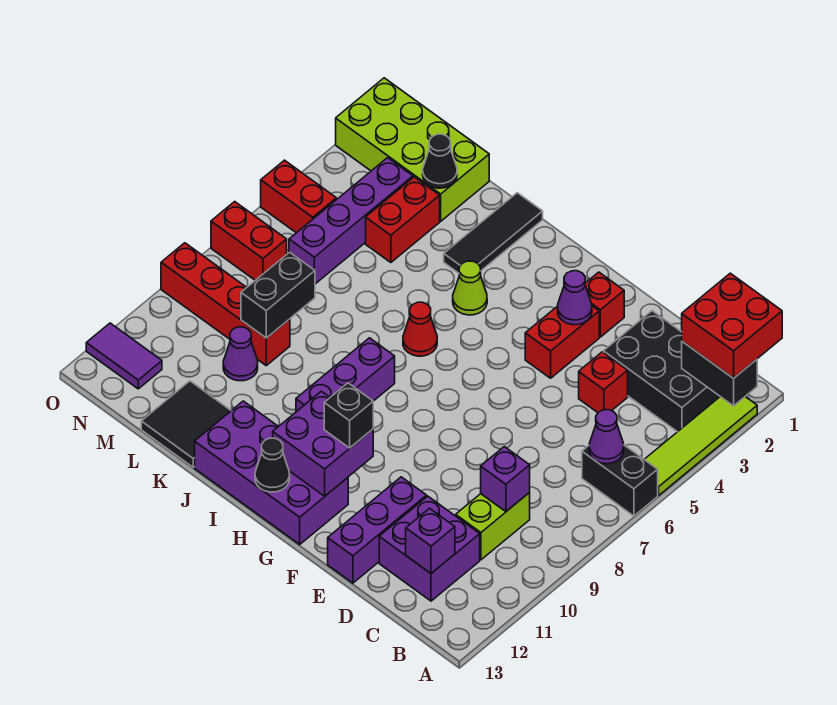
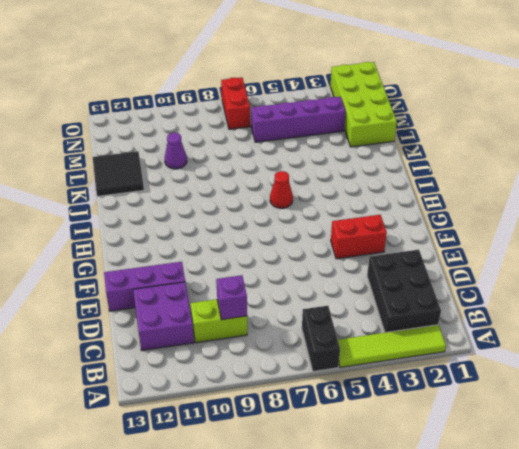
none -> red 1x1 brick [579,352,628,413]
none -> red 1x1 brick [585,272,624,337]
none -> purple 2x4 brick [195,401,348,544]
none -> lime 1x1 cone [453,261,487,315]

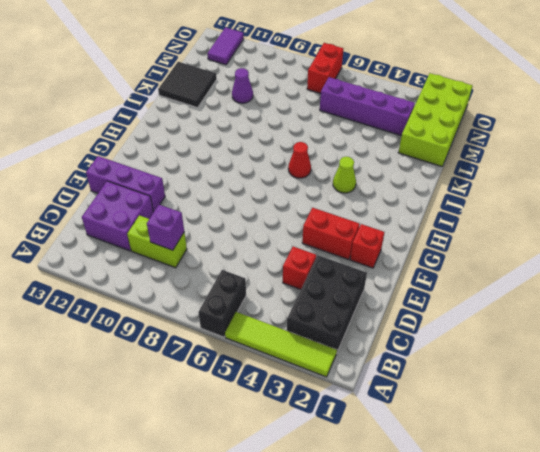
none -> purple 2x4 brick [195,401,348,544]
none -> purple 1x3 brick [296,338,395,412]
none -> black 1x3 tile [444,193,543,273]
none -> red 1x2 brick [366,177,440,263]

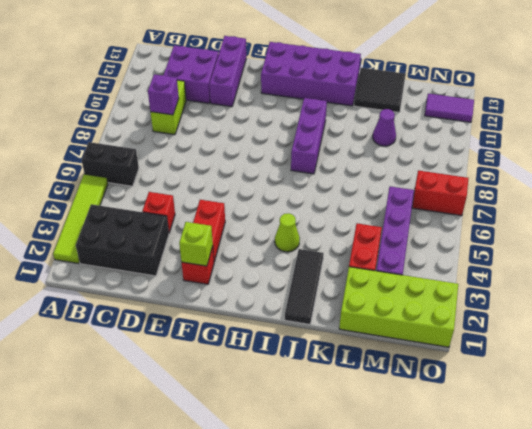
lime 1x1 brick [179,222,213,266] -> none
none -> red 1x1 cone [403,302,437,356]
none -> red 1x4 brick [161,243,290,365]
none -> red 1x2 brick [261,160,336,233]
none -> black 1x2 brick [682,342,757,406]

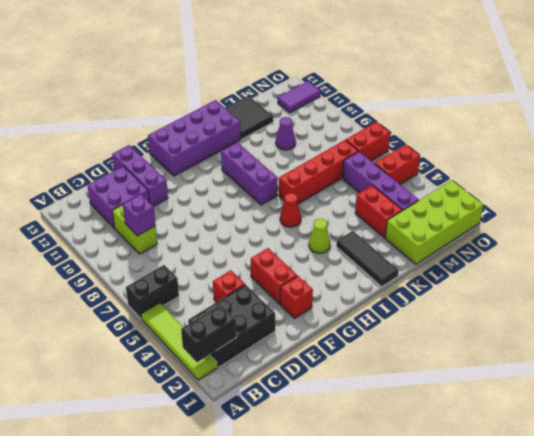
red 1x4 brick [279,140,359,204] -> red 1x4 brick moved to [161,243,290,365]
none -> purple 1x1 cone [589,410,624,464]
none -> purple 1x1 brick [406,508,455,573]
none -> purple 1x1 cone [558,271,592,325]
none -> purple 2x2 brick [273,391,373,496]

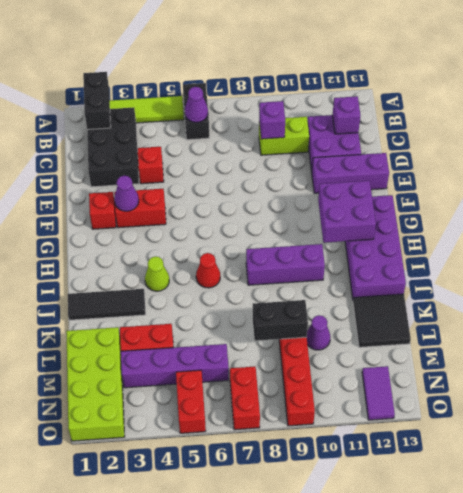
none -> black 1x1 cone [255,438,290,492]
none -> black 1x1 cone [423,134,457,188]
none -> red 2x2 brick [682,273,782,378]
none -> black 1x1 brick [324,383,373,448]

